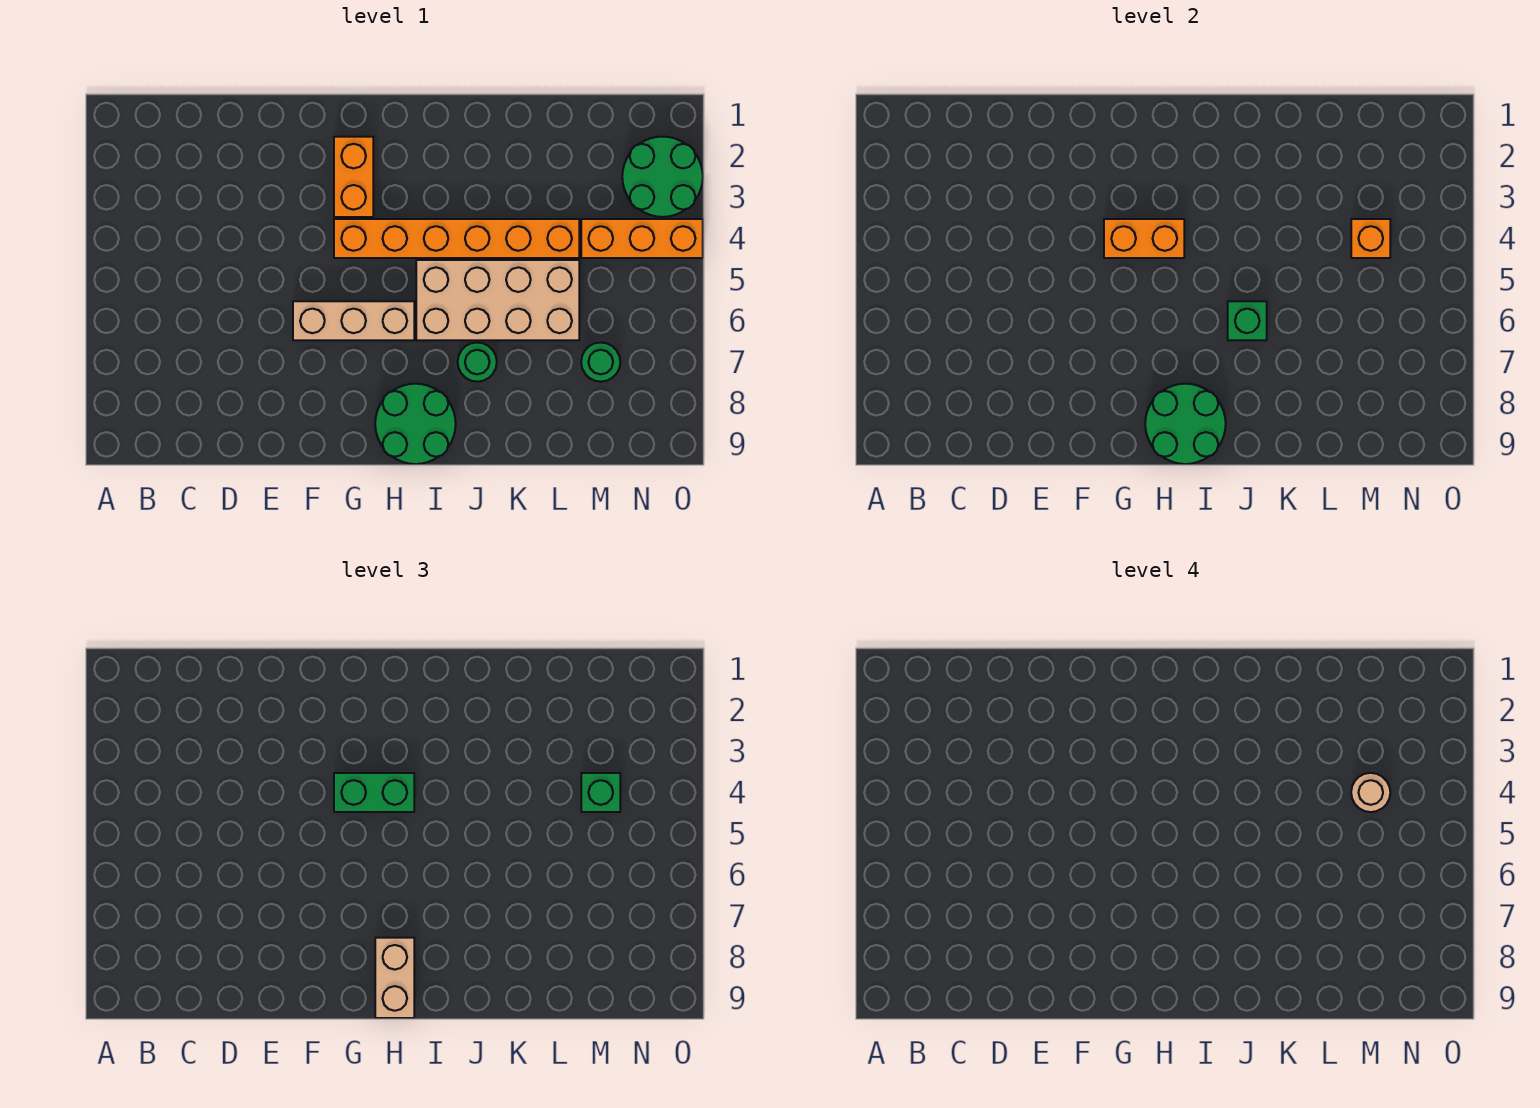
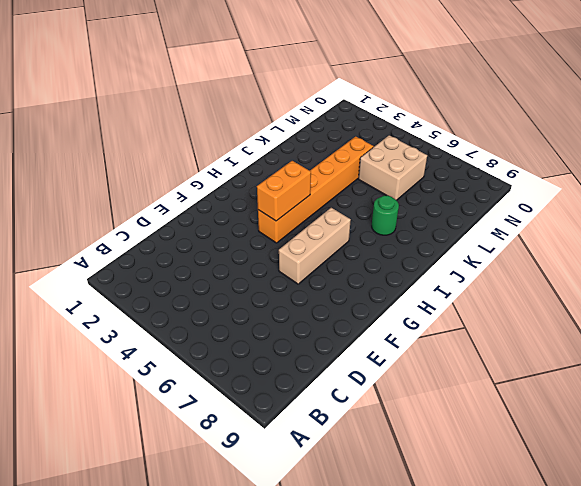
tan 2x2 brick [358,135,427,200] -> tan 2x4 brick [416,260,579,340]
none -> orange 1x2 brick [334,137,373,217]
none -> green 2x2 round brick [375,384,456,464]
none -> orange 1x3 brick [581,219,703,258]

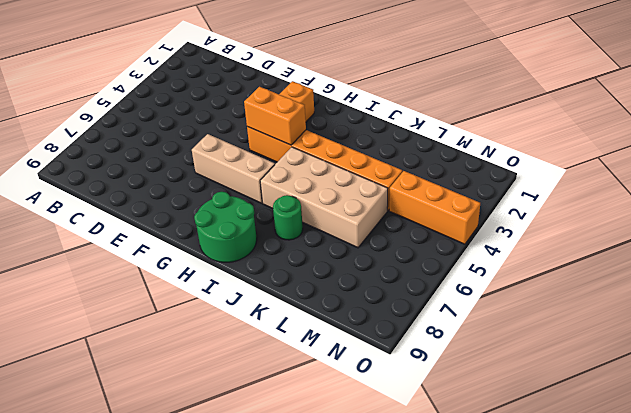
none -> green 1x1 round brick [581,343,620,382]
none -> green 2x2 round brick [622,137,703,217]
none -> green 2x2 round brick [1145,384,1226,464]

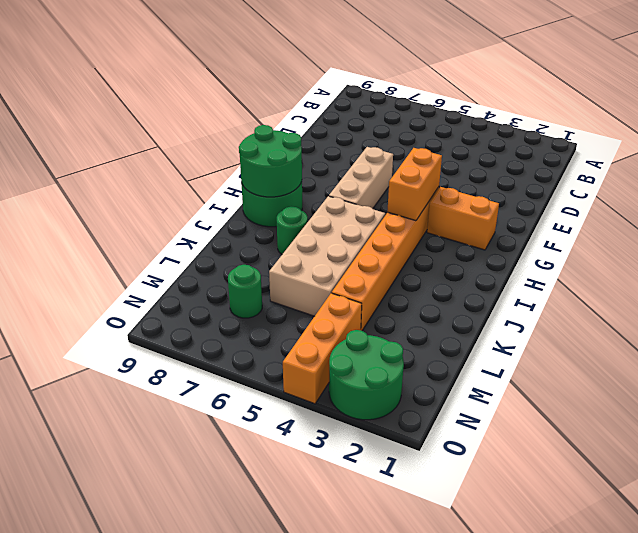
none -> green 1x1 brick [1228,301,1267,340]
none -> orange 1x1 brick [1351,219,1390,258]
none -> green 1x2 brick [334,773,414,812]

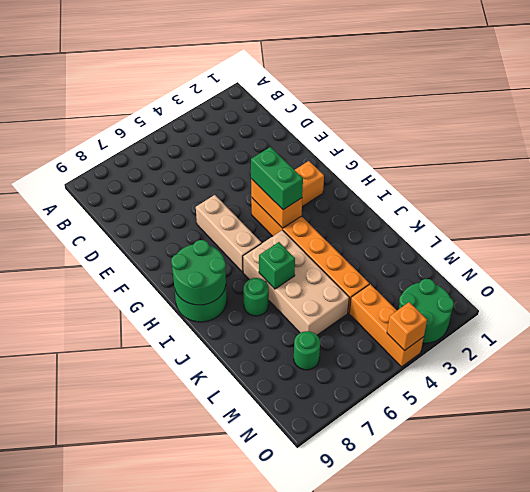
orange 1x1 brick [387,302,427,351] -> orange 1x1 brick moved to [1351,219,1390,258]
none -> tan 1x2 brick [375,938,414,1018]
none -> green 1x1 brick [581,773,620,812]
none -> tan 1x1 round brick [1351,773,1390,812]

